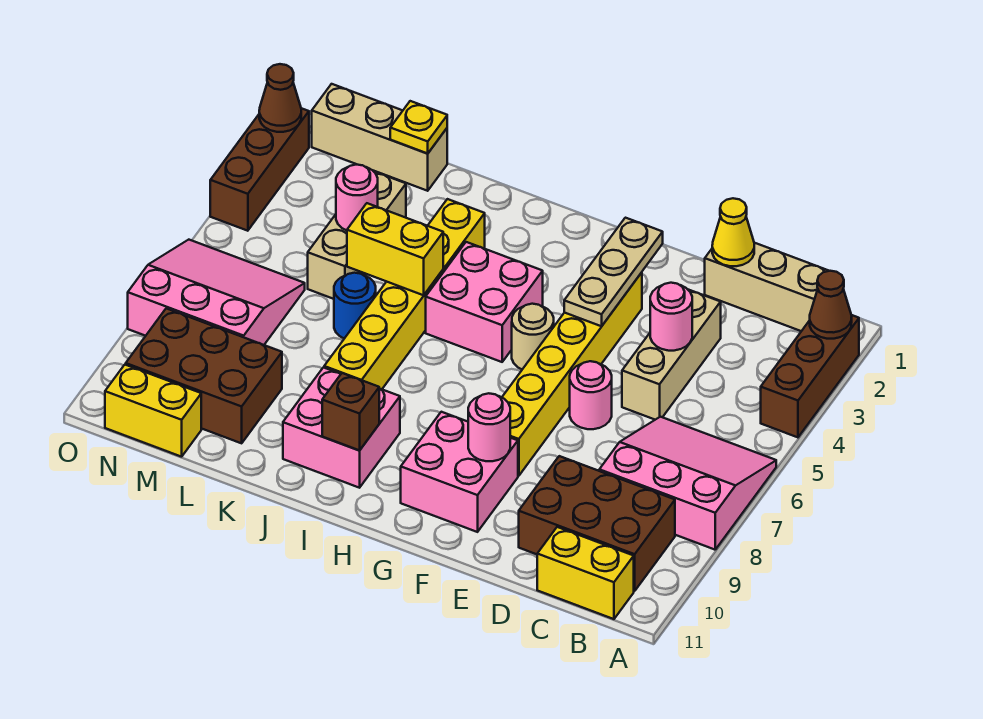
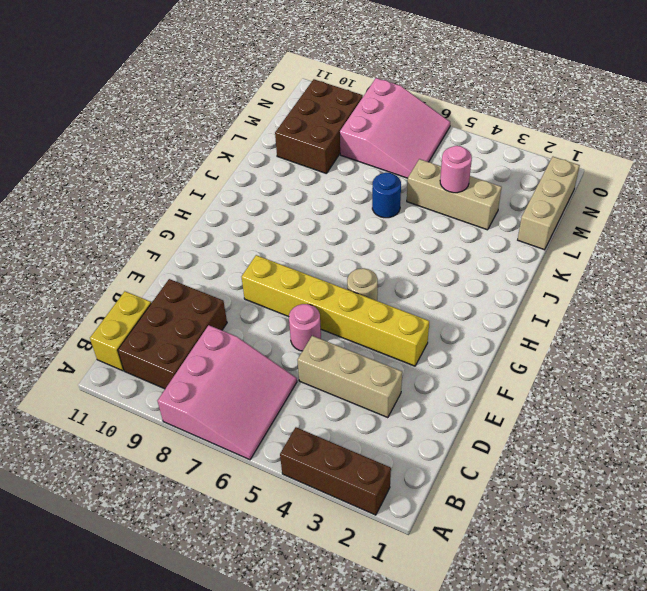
none -> tan 1x3 brick [705,243,829,331]
none -> pink 2x2 brick [401,412,518,532]
none -> pink 2x2 brick [426,242,543,362]
none -> pink 2x2 brick [283,367,400,488]

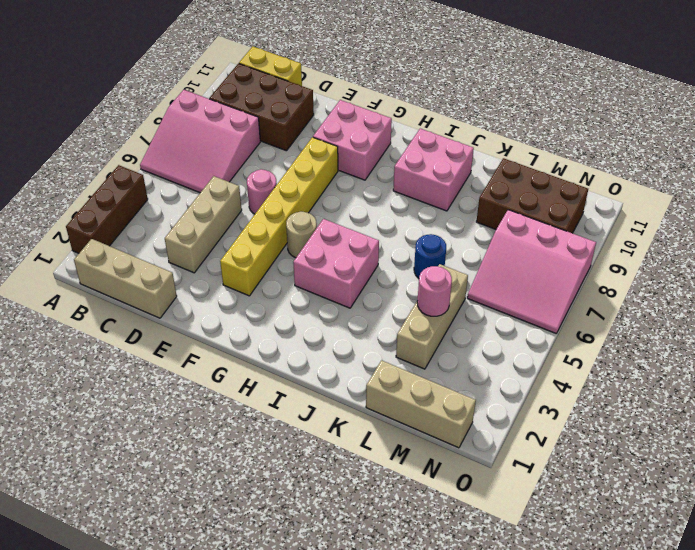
none -> yellow 1x6 brick [324,199,485,389]
none -> yellow 1x2 brick [105,365,201,457]
none -> brown 1x3 brick [210,108,309,231]
none -> brown 1x1 cone [810,271,852,339]

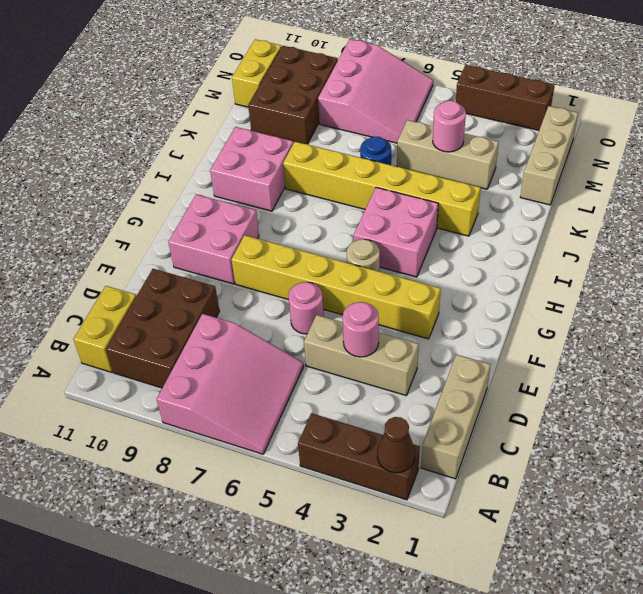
none -> yellow 1x1 cone [712,198,754,266]
none -> tan 1x3 plate [564,218,663,326]
none -> pink 1x1 round brick [468,393,510,461]
none -> brown 1x1 brick [322,373,379,451]

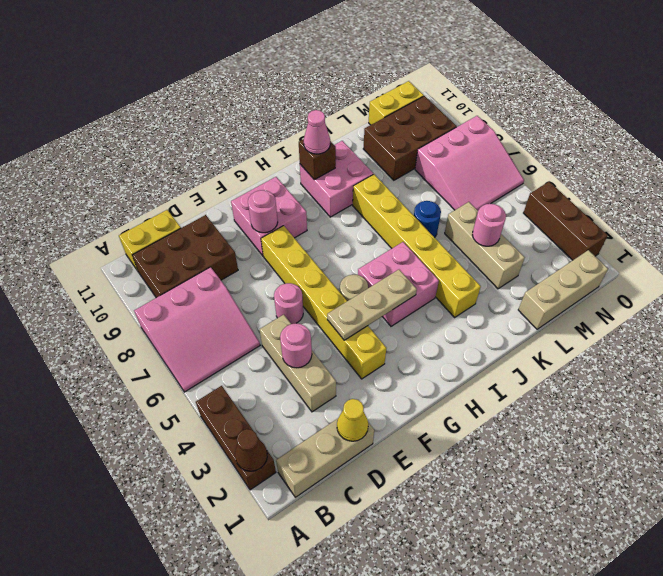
tan 1x3 plate [327,270,417,340] -> tan 1x3 plate turned to [564,218,663,326]
pink 1x1 cone [304,110,330,154] -> none
none -> yellow 1x2 brick [347,203,443,295]
none -> yellow 1x1 plate [390,101,447,154]
none -> brown 1x1 cone [259,64,301,132]

